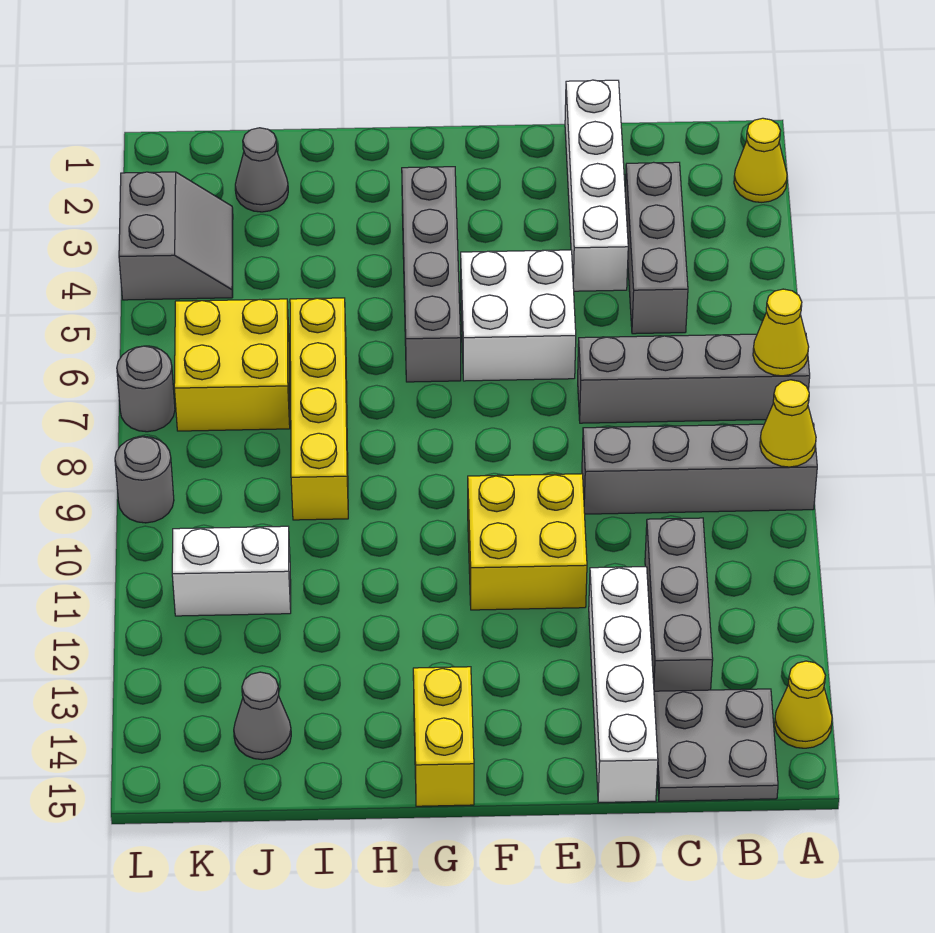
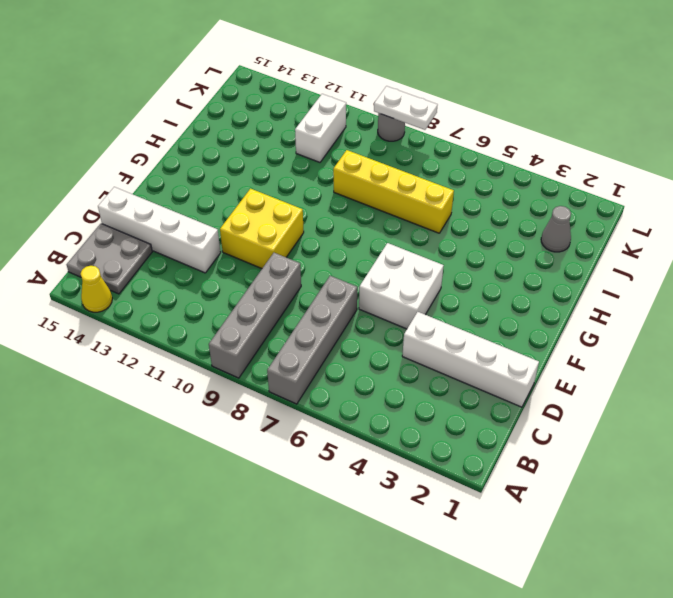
white 1x2 plate [374,86,437,130] -> none
none -> yellow 1x1 cone [734,118,787,202]
none -> grey 1x3 brick [625,162,688,334]
none -> grey 1x3 brick [645,518,713,691]

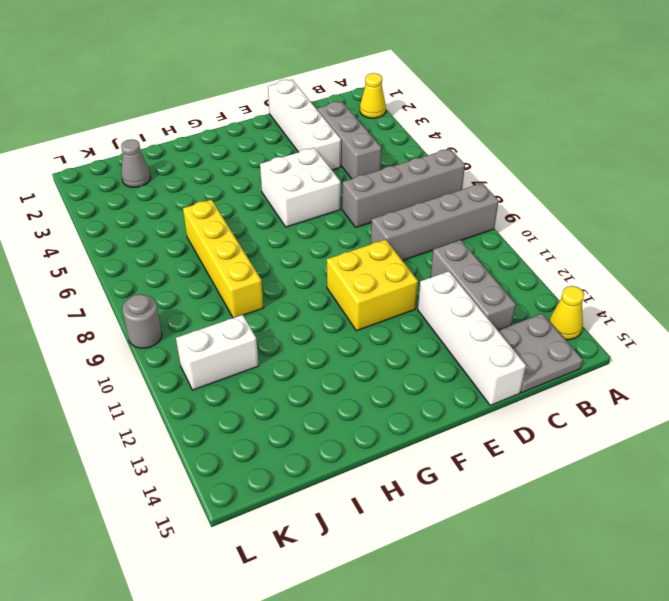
none -> grey 1x4 brick [402,167,461,382]
none -> yellow 1x2 brick [413,667,474,806]
none -> yellow 2x2 brick [174,299,290,431]

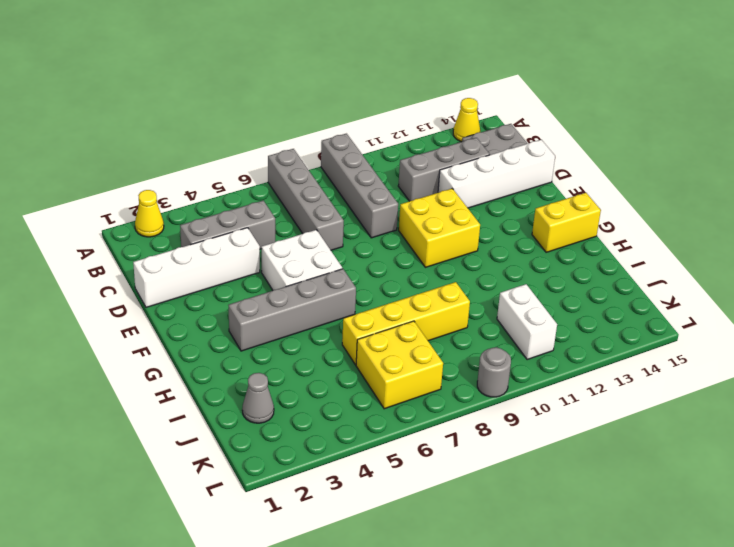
none -> grey 1x1 cone [234,672,291,760]
none -> grey 2x2 slope [119,172,233,300]
none -> grey 1x1 round brick [117,346,175,432]

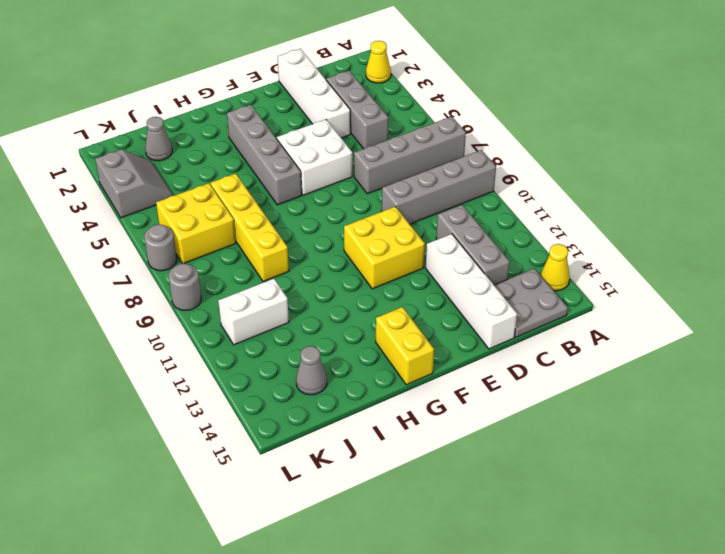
none -> yellow 1x1 cone [753,289,809,376]
none -> yellow 1x1 cone [760,380,816,467]

